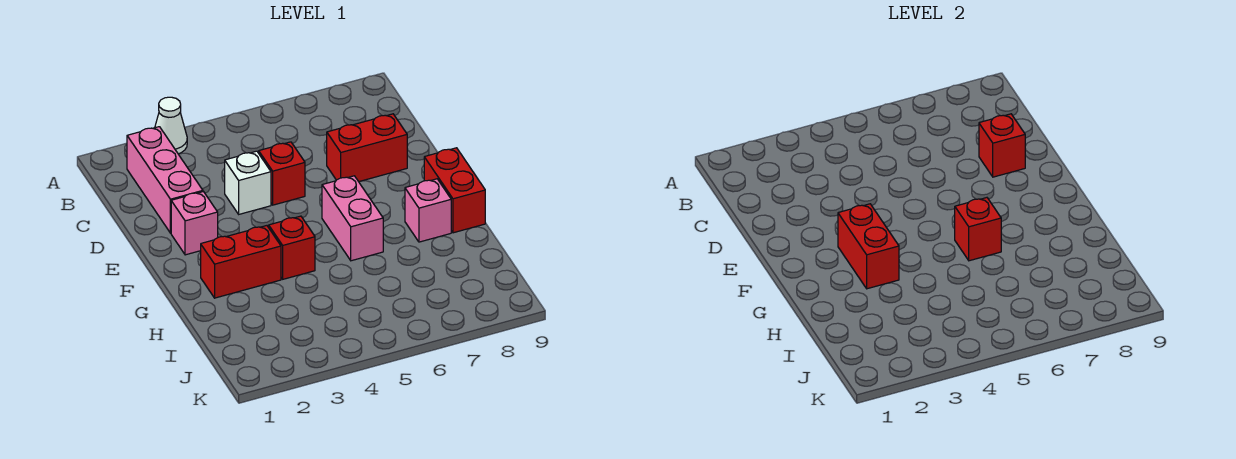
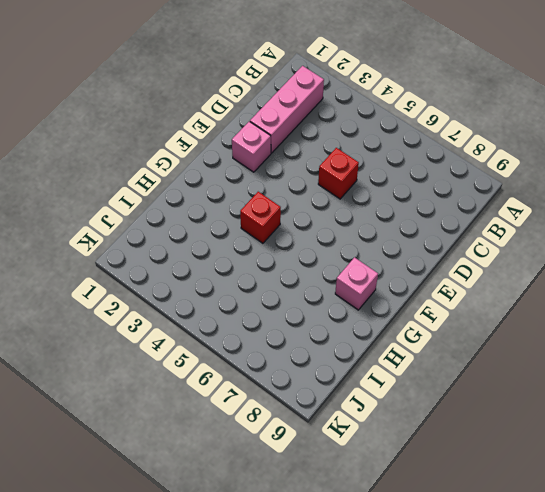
none -> white 1x1 cone [155,97,187,154]
none -> white 1x1 brick [225,151,271,214]
none -> red 1x2 brick [327,114,407,182]

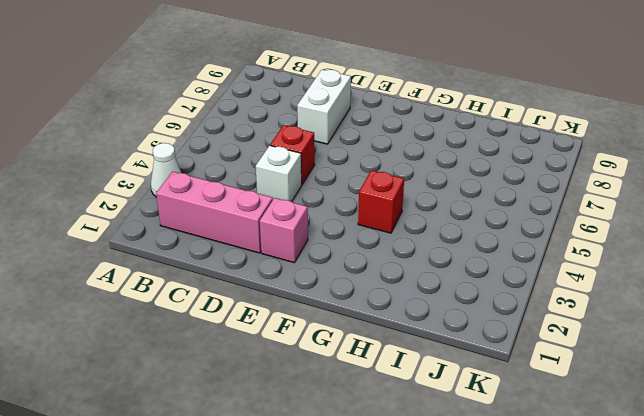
white 1x2 brick [297,70,351,144] -> red 1x2 brick [327,114,407,182]
none -> pink 1x2 brick [322,176,383,261]
none -> red 1x2 brick [424,148,485,233]
none -> red 1x2 brick [201,226,281,298]

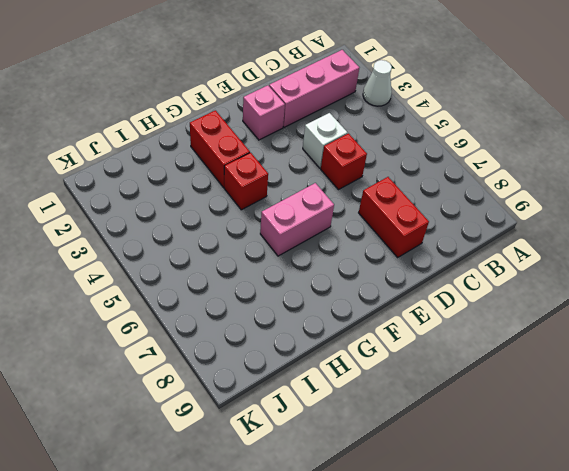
none -> red 1x2 brick [424,148,485,233]
none -> pink 1x1 brick [405,179,451,242]
none -> red 1x1 brick [979,114,1025,177]

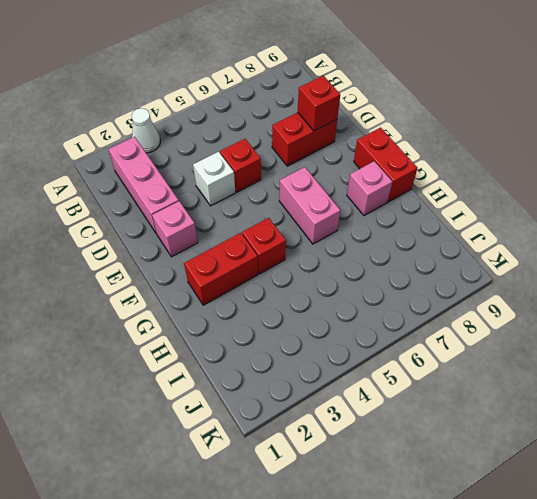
none -> red 1x2 brick [838,204,899,289]
none -> red 1x1 brick [955,198,1001,261]

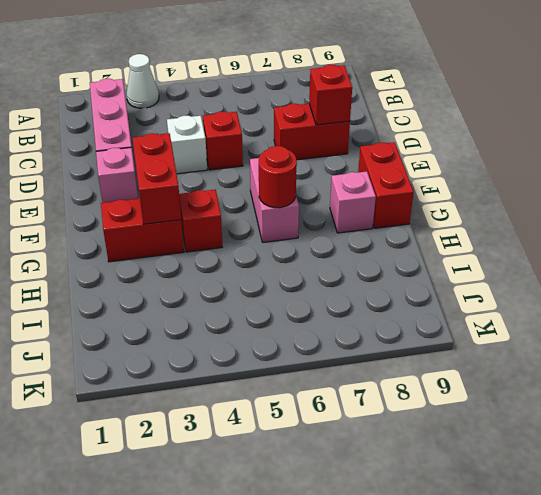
red 1x1 round brick [259,146,297,208] -> red 1x1 brick [955,198,1001,261]

